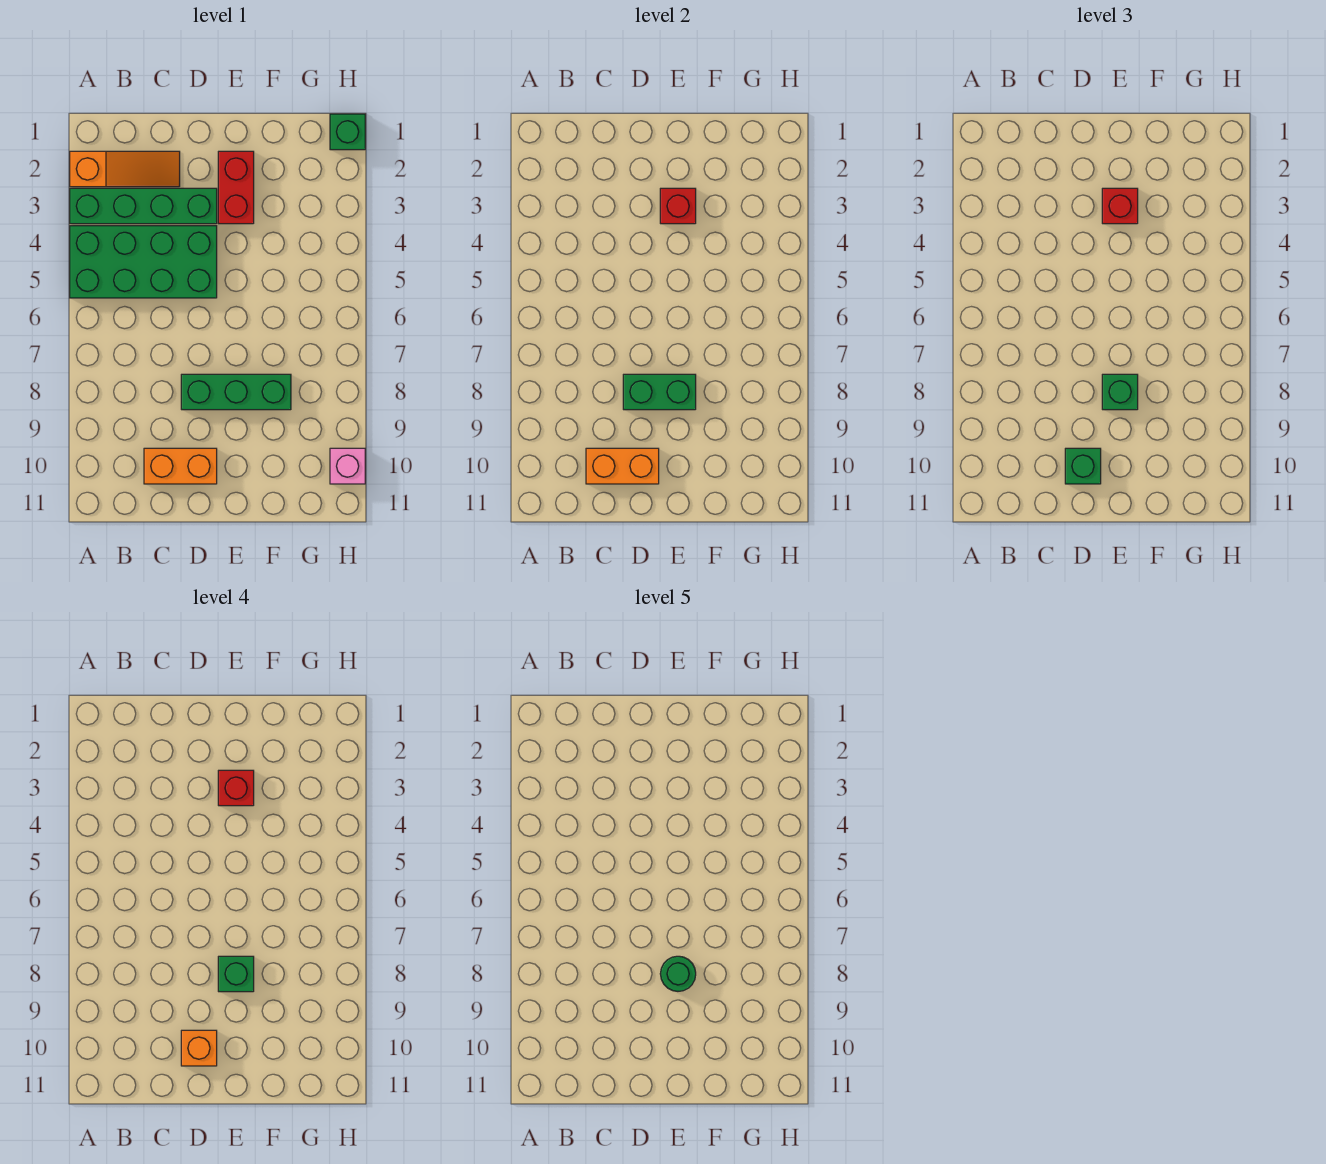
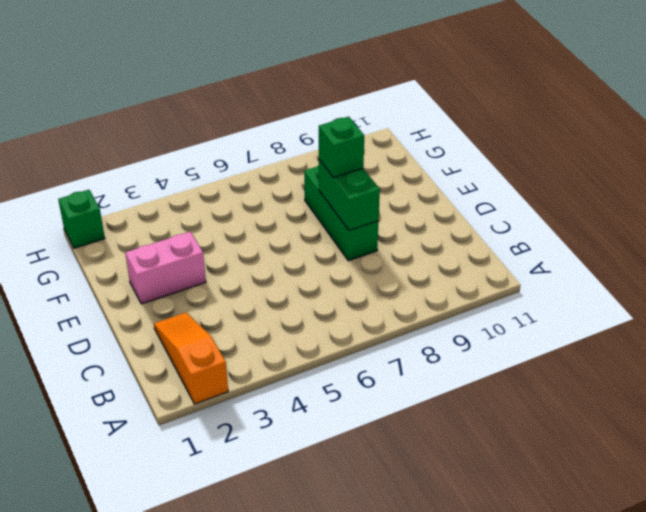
pink 1x2 brick [125,232,206,304] -> red 1x2 brick [218,151,254,224]
none -> green 1x4 brick [70,188,217,224]
none -> green 2x4 brick [70,226,217,298]
none -> orange 1x2 brick [144,448,217,484]

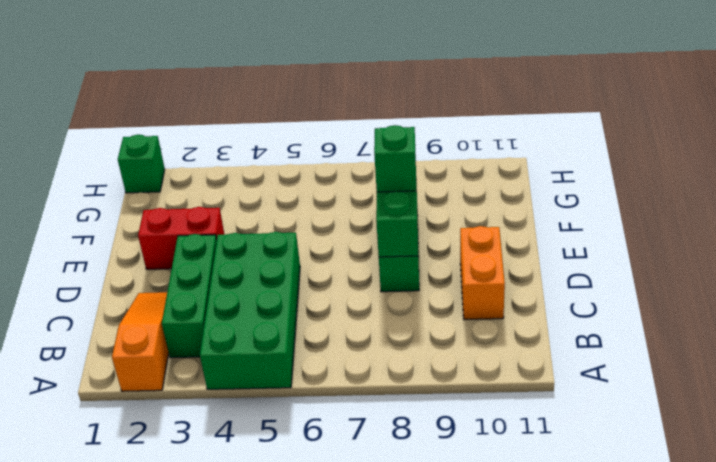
green 1x3 brick [162,234,217,358] -> green 1x4 brick [70,188,217,224]
none -> pink 1x1 brick [330,448,365,484]
none -> orange 1x2 brick [586,448,659,484]
none -> red 1x1 brick [660,188,696,224]

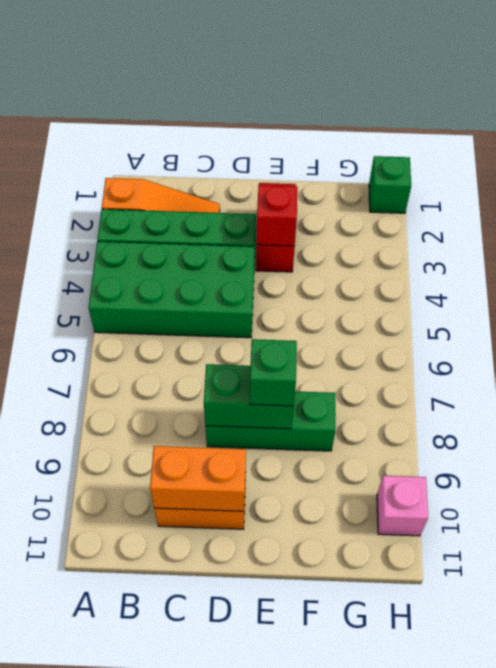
none -> green 1x1 brick [1065,448,1101,484]
none -> red 1x1 brick [1102,188,1138,224]
none -> orange 1x1 brick [181,1030,217,1066]

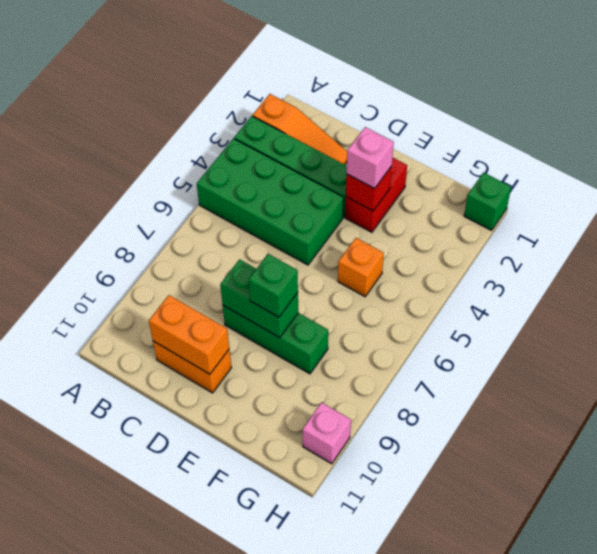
pink 1x1 brick [347,127,394,188] -> red 1x1 brick [1102,188,1138,224]
orange 1x1 brick [338,238,384,297] -> orange 1x1 brick moved to [181,1030,217,1066]
none -> green 1x1 brick [1065,448,1101,484]
none -> red 1x1 brick [218,770,254,806]
none -> green 1x1 brick [218,956,254,992]

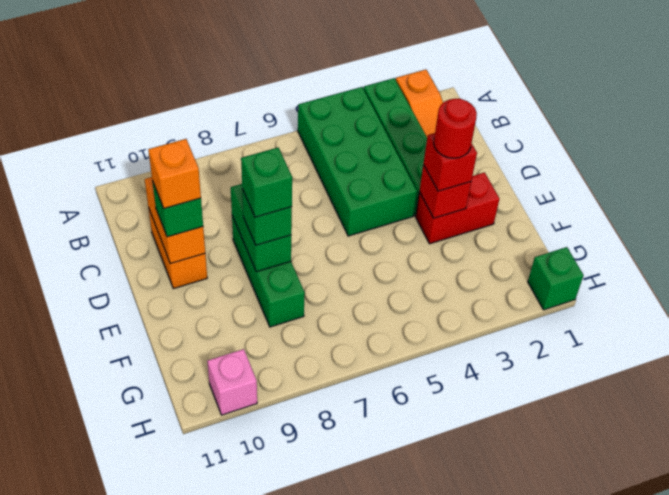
red 1x1 round brick [434,99,477,158] -> red 1x1 brick [218,770,254,806]
none -> green 1x1 round brick [660,956,696,991]

